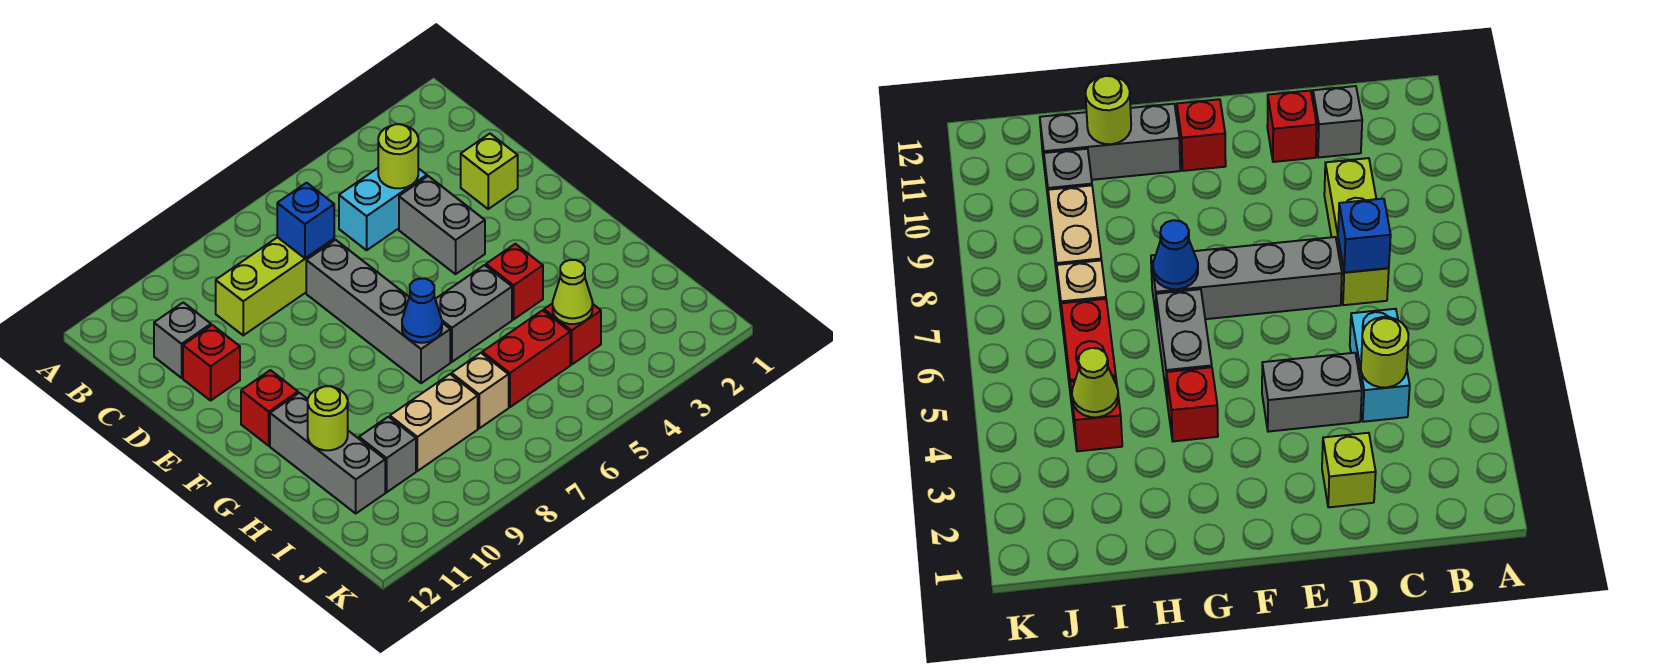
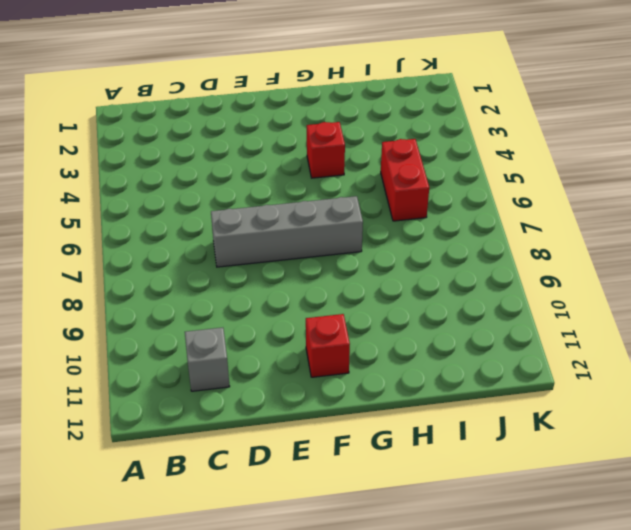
none -> cyan 1x2 brick [339,168,427,250]
none -> lime 1x3 brick [216,237,334,335]
none -> lime 1x1 brick [461,134,518,209]

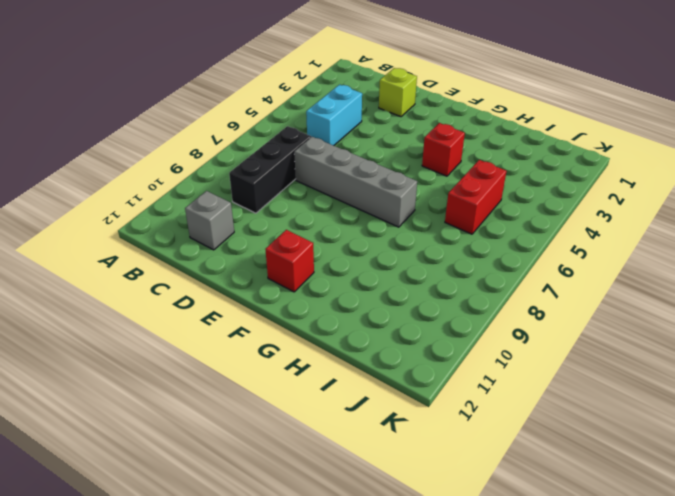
black 1x3 brick [229,126,311,213] -> lime 1x3 brick [216,237,334,335]
none -> grey 1x2 brick [399,176,485,274]
none -> red 1x1 brick [183,325,240,400]
none -> grey 1x2 brick [435,265,512,362]

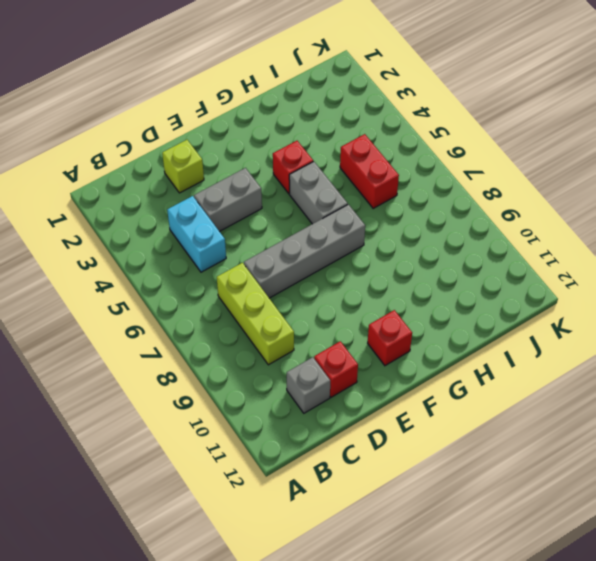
none -> grey 1x3 brick [270,393,385,513]
none -> red 1x1 brick [544,303,601,364]
none -> tan 1x1 brick [452,353,509,428]

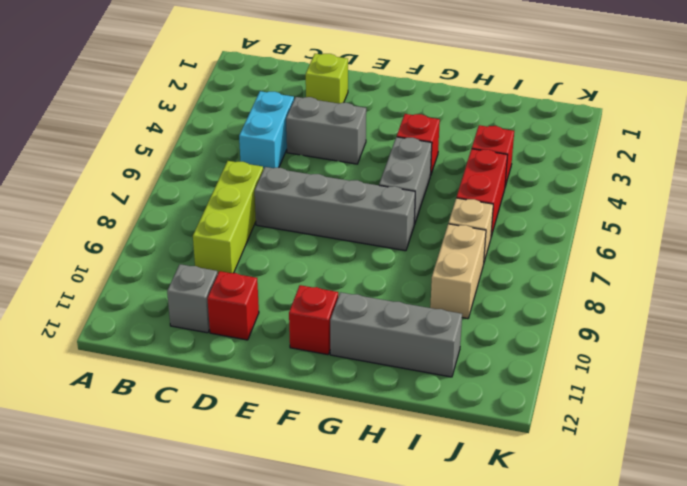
none -> grey 1x1 brick [359,417,416,492]
none -> lime 1x1 round brick [378,124,418,188]
none -> blue 1x1 brick [277,183,334,258]

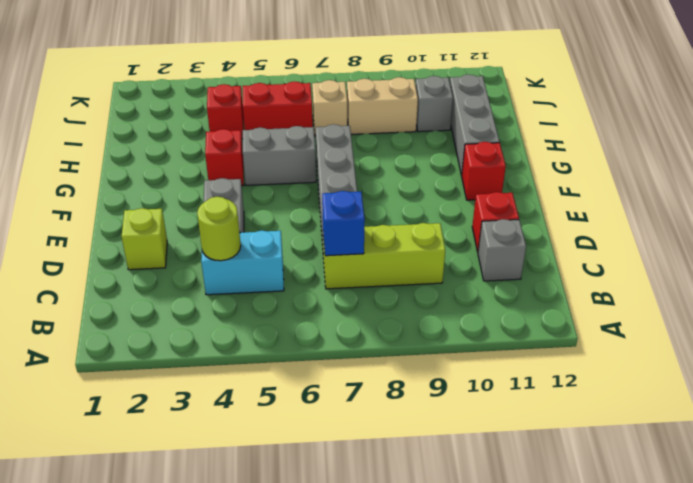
none -> blue 1x1 cone [402,279,442,343]
none -> lime 1x1 round brick [308,386,348,450]
none -> lime 1x1 cone [553,260,593,324]

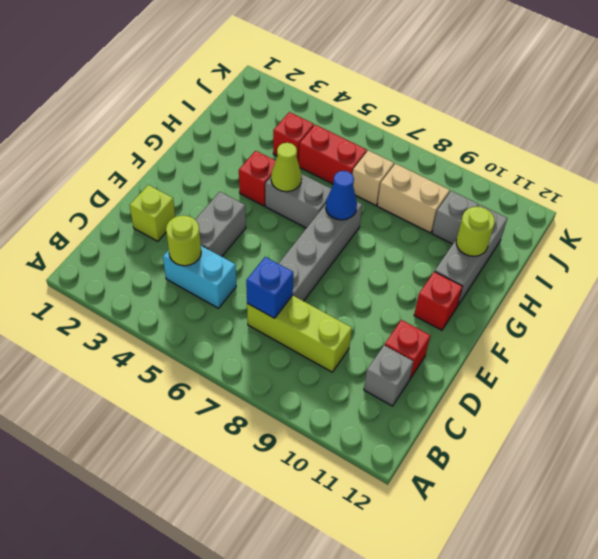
lime 1x1 cone [271,143,302,192] -> lime 1x1 cone moved to [553,260,593,324]

